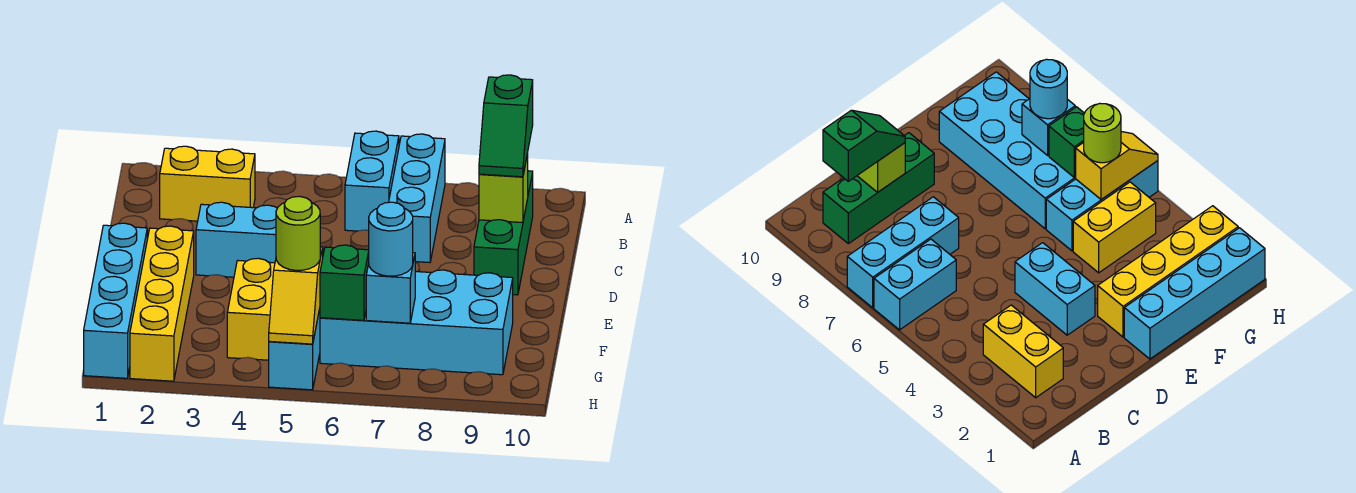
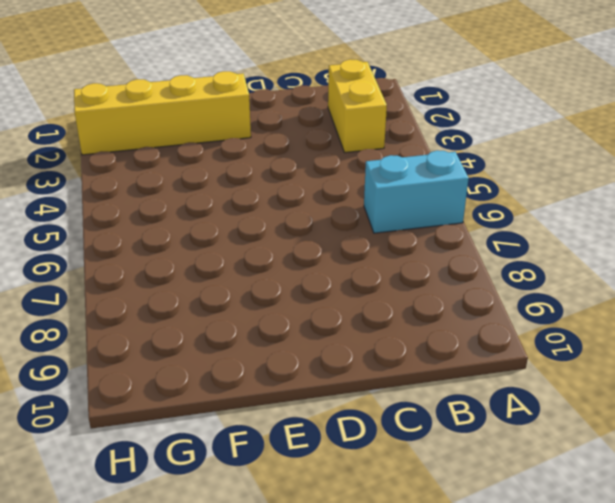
none -> cyan 1x3 brick [389,134,445,263]
none -> green 1x3 brick [474,171,533,295]
none -> cyan 1x2 brick [196,202,277,277]

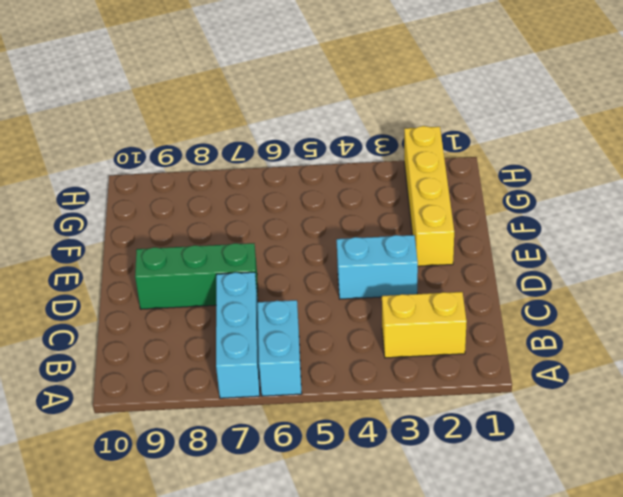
green 1x3 brick [135,243,258,309] -> green 1x3 brick turned to [474,171,533,295]
none -> cyan 1x4 brick [84,223,147,378]
none -> yellow 1x2 brick [227,258,275,360]
none -> cyan 1x3 brick [269,309,320,390]

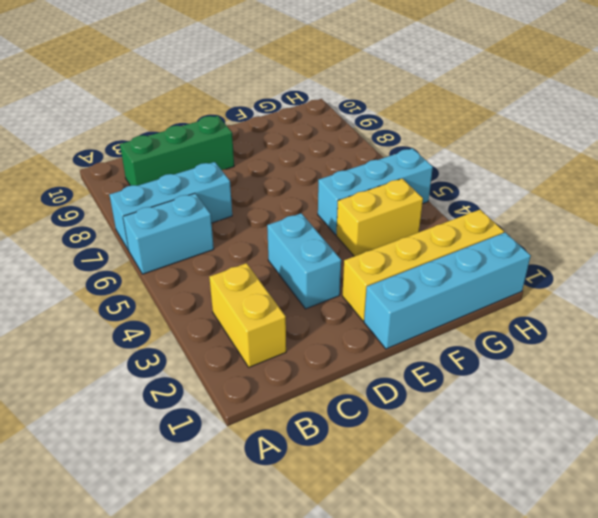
none -> cyan 2x4 brick [320,270,513,375]
none -> lime 1x1 brick [479,154,528,223]
none -> yellow 1x2 slope [269,247,323,344]

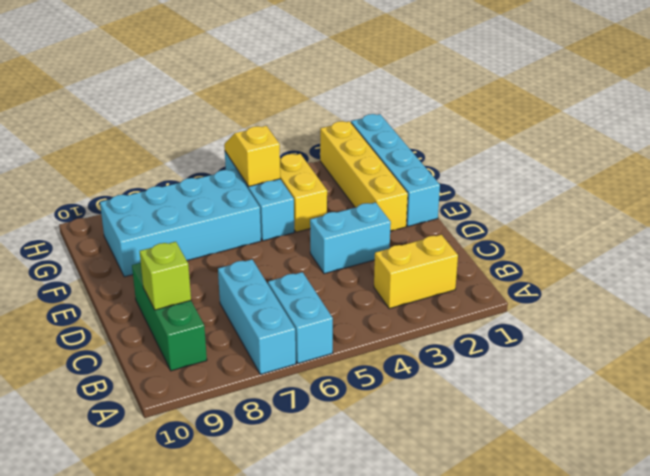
none -> green 1x1 brick [320,245,369,320]
none -> cyan 1x1 brick [366,253,415,323]
none -> green 1x2 slope [479,75,533,177]

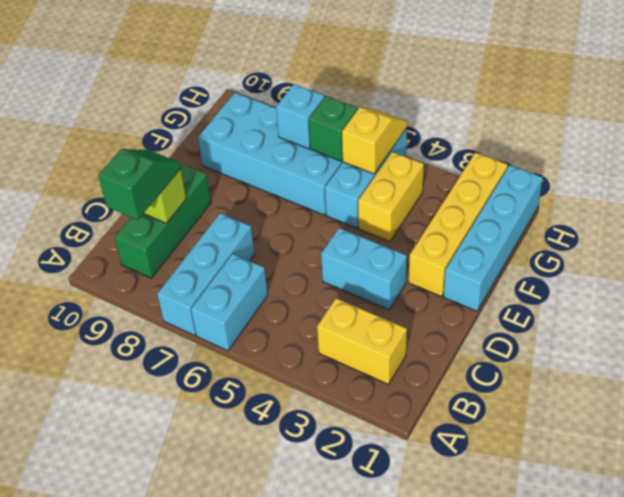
none -> lime 1x1 round brick [276,196,320,270]
none -> cyan 1x1 round brick [369,202,413,276]

